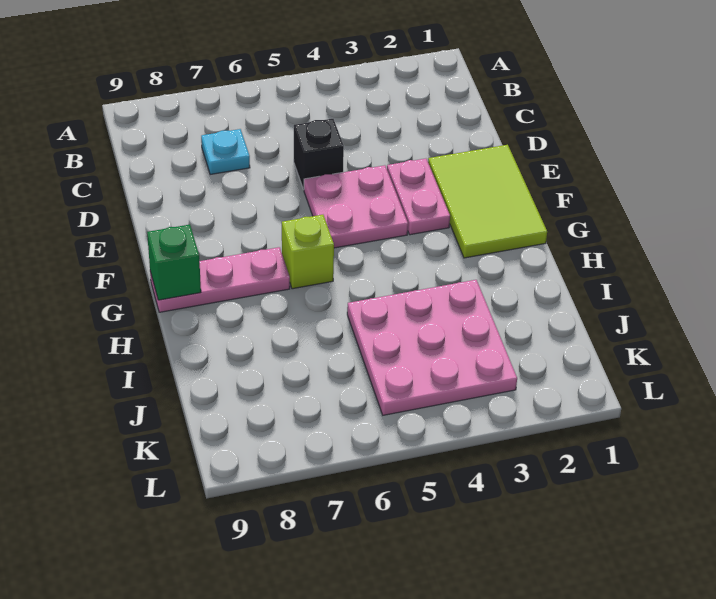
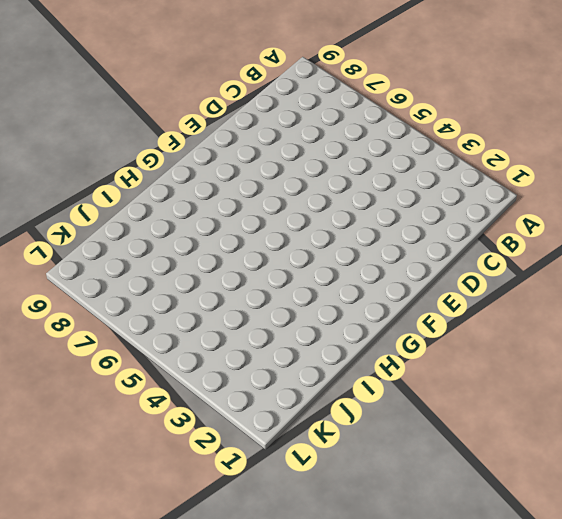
none -> cyan 1x1 plate [201,129,250,175]
none -> black 1x1 brick [294,119,344,189]

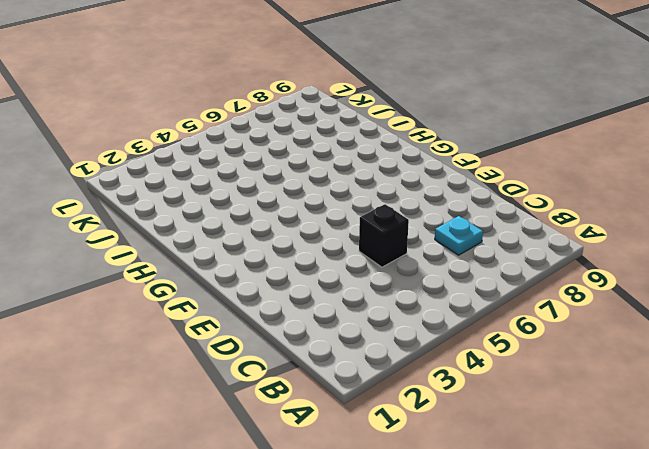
none -> lime 2x3 tile [428,145,547,258]
none -> pink 1x2 plate [387,159,450,235]

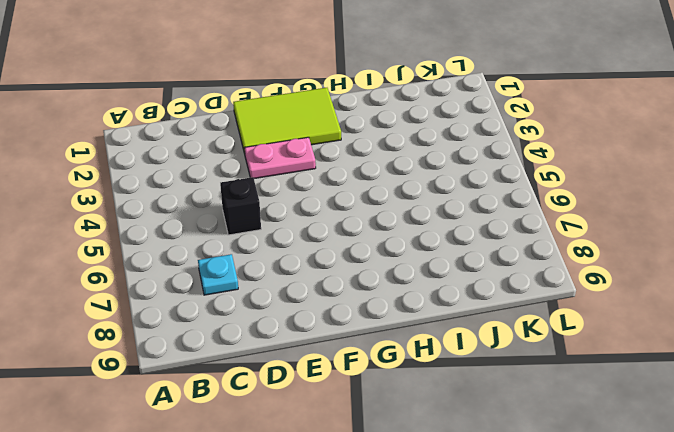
none -> pink 2x2 plate [304,165,408,248]
none -> lime 1x1 brick [282,215,334,289]

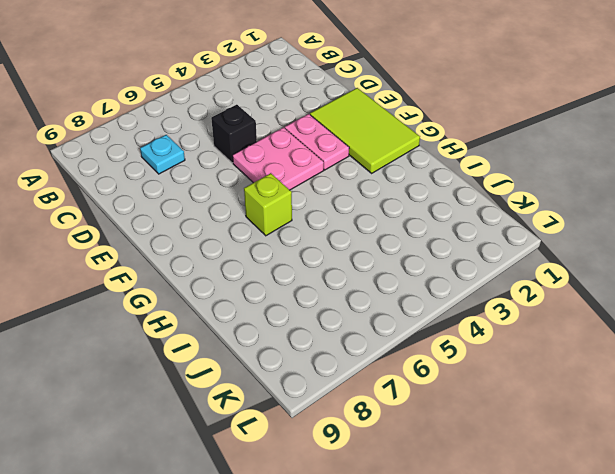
none -> pink 1x3 plate [150,247,290,312]
none -> pink 3x3 plate [347,280,517,415]

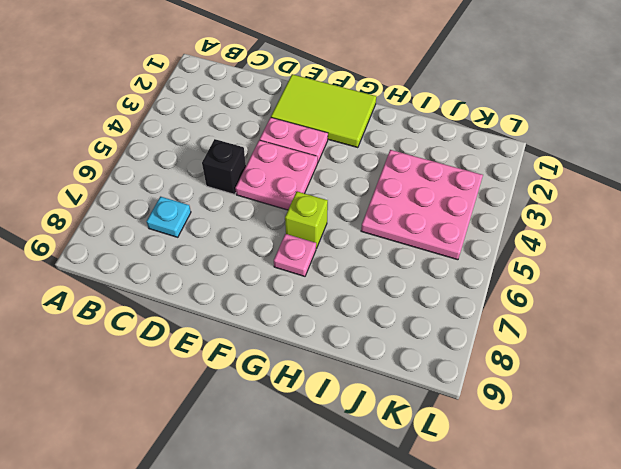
pink 1x1 plate [274,234,316,276] -> pink 1x3 plate [150,247,290,312]
none -> green 1x1 brick [147,225,201,300]

